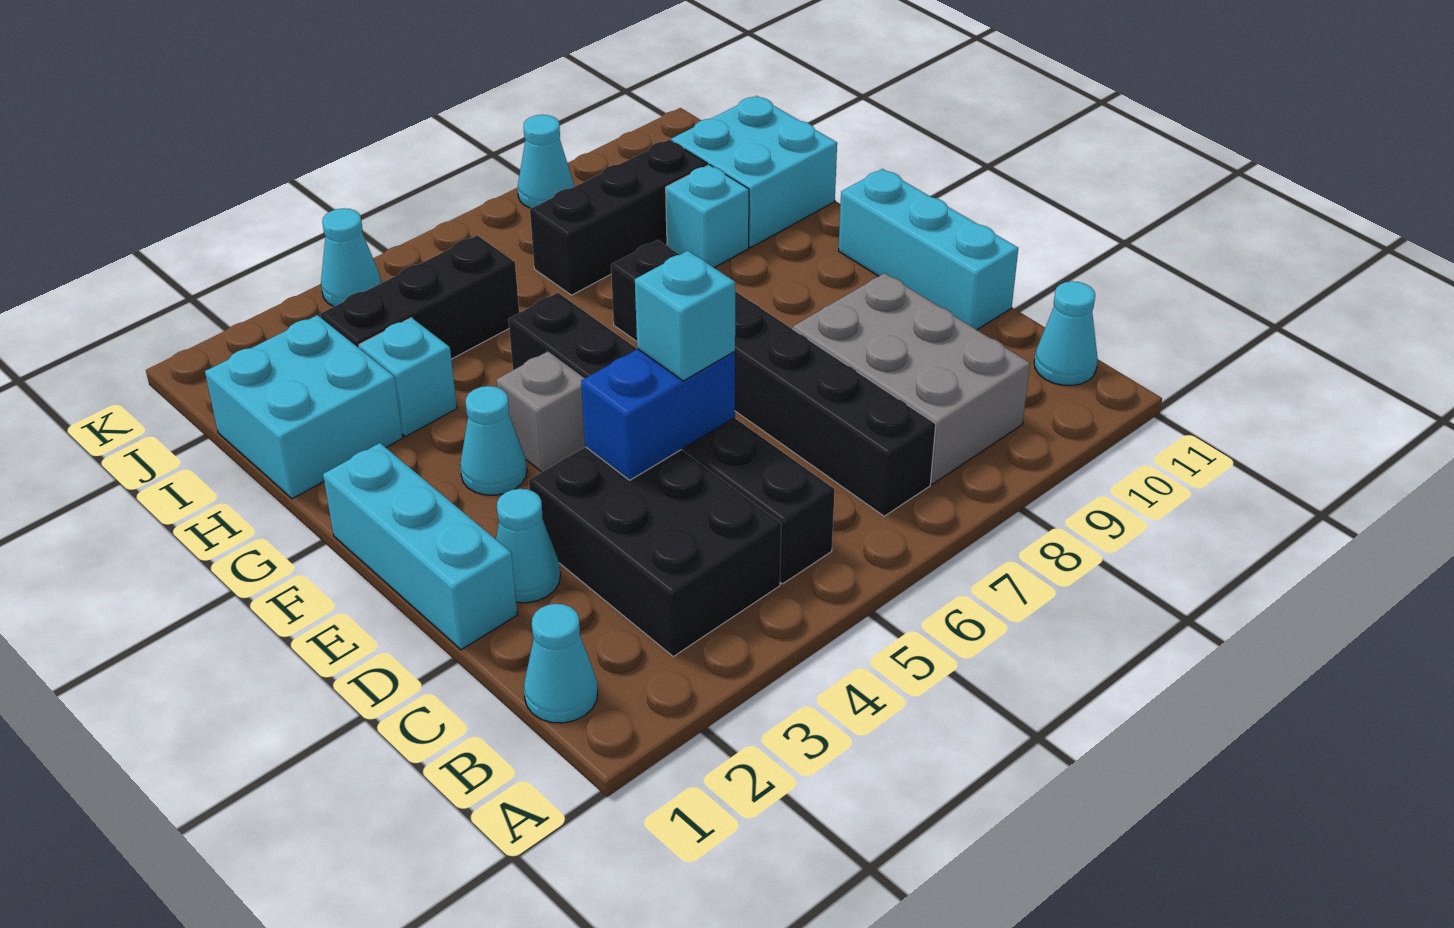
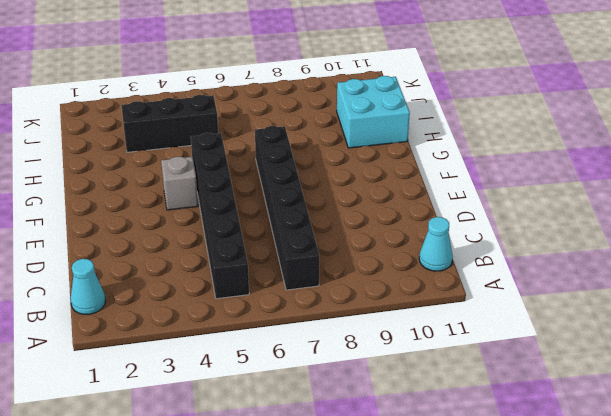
none -> black 2x3 brick [529,447,781,656]
none -> grey 2x3 brick [793,273,1030,484]
none -> cyan 1x3 brick [323,443,517,650]

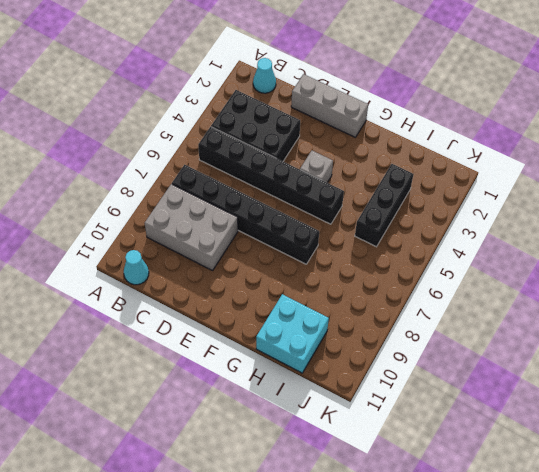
grey 1x3 brick [291,74,368,137] -> cyan 1x3 brick [323,443,517,650]
none -> cyan 1x1 cone [496,489,560,603]
none -> cyan 1x3 brick [839,169,1018,330]
none -> cyan 1x1 cone [460,386,527,495]

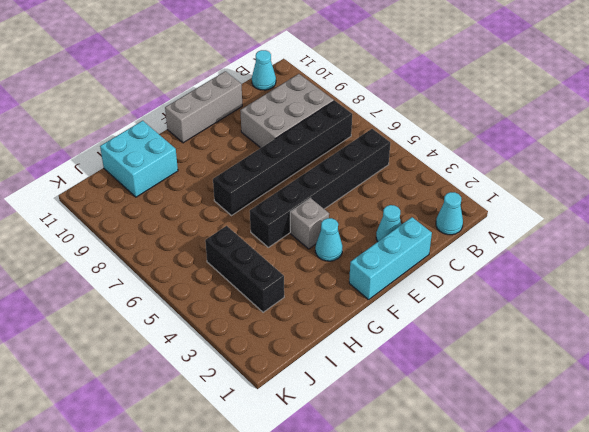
grey 1x3 brick [165,71,242,143] -> cyan 1x3 brick [839,169,1018,330]
none -> black 2x3 brick [529,447,781,656]
none -> cyan 2x2 brick [205,315,403,499]
none -> cyan 1x1 brick [359,318,457,437]

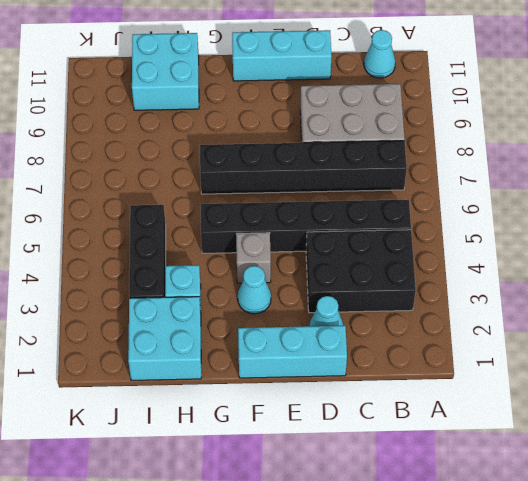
none -> cyan 1x1 cone [524,604,598,723]
none -> cyan 1x1 brick [666,165,749,268]
none -> black 1x3 brick [530,140,707,295]

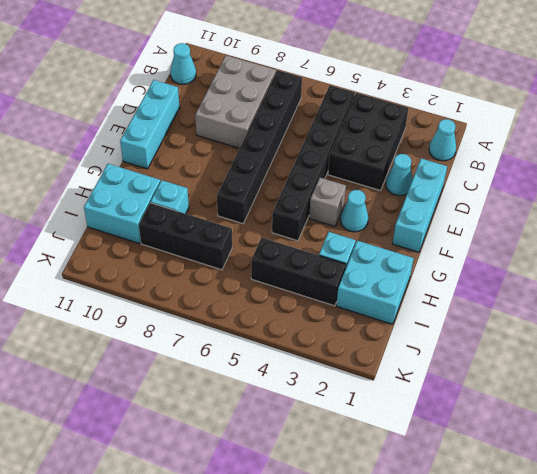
none -> cyan 1x1 cone [321,208,381,306]
none -> cyan 1x1 cone [518,115,574,209]
none -> blue 1x2 brick [581,349,735,480]

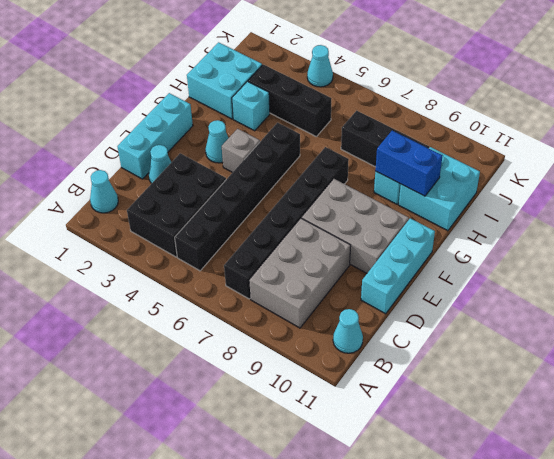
grey 2x3 brick [302,179,409,273] -> none
blue 1x2 brick [375,131,442,196] -> blue 1x2 brick moved to [581,349,735,480]
none -> cyan 1x1 cone [518,115,574,209]
none -> cyan 1x1 brick [635,251,735,381]

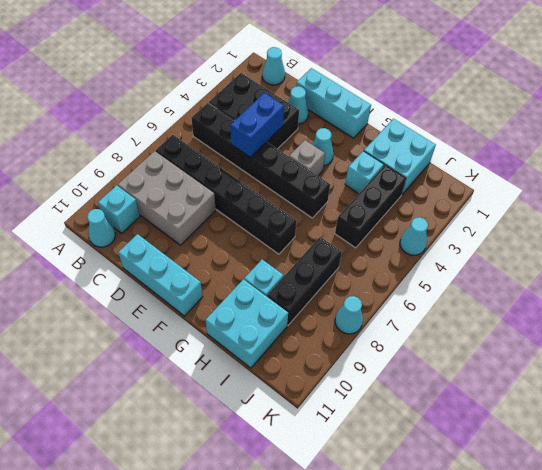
cyan 1x1 brick [98,185,140,233] -> cyan 1x1 brick moved to [635,251,735,381]

